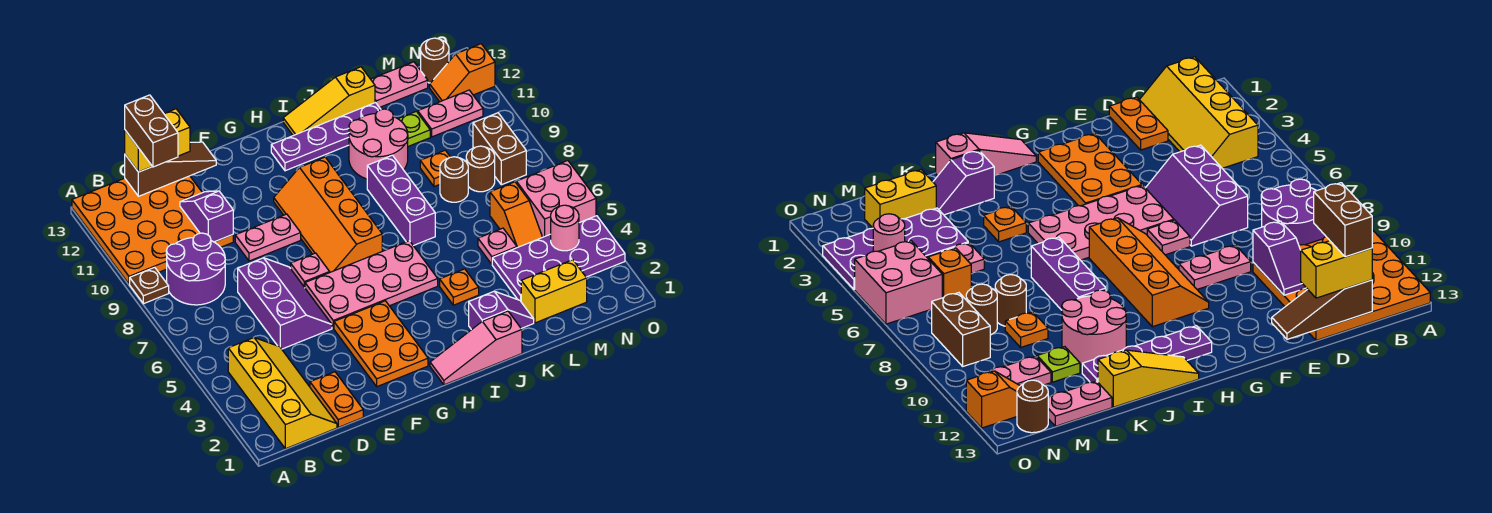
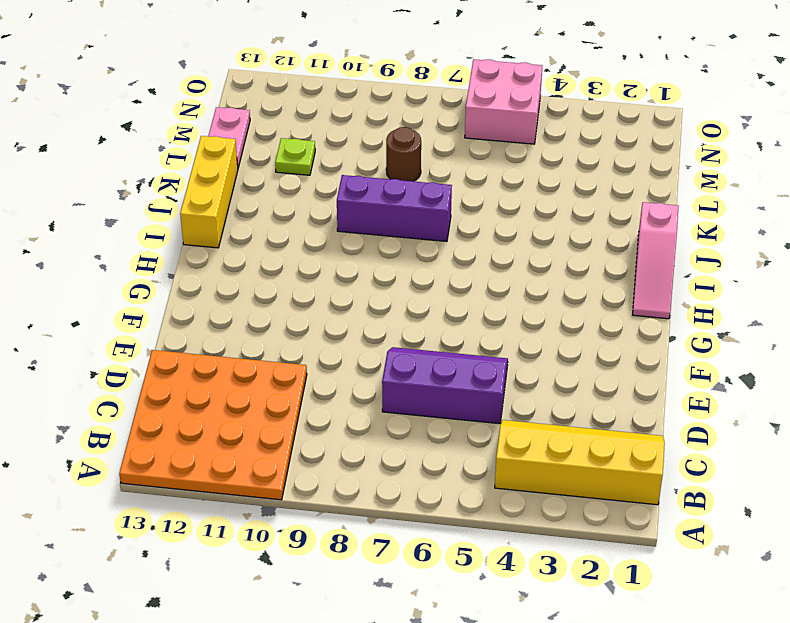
yellow 1x3 brick [180,136,238,248] -> yellow 1x3 slope [283,67,375,136]
none -> brown 1x1 plate [130,267,169,304]
none -> purple 2x2 round brick [166,233,225,305]
none -> orange 1x2 plate [310,372,363,427]
none -> pink 1x2 plate [235,214,301,261]

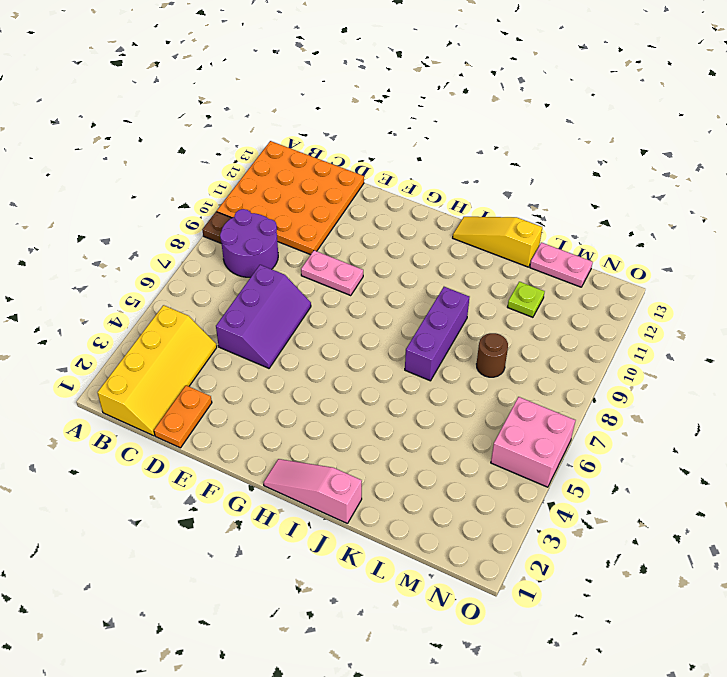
none -> orange 2x3 plate [334,301,428,387]
none -> pink 2x4 plate [305,241,438,328]
none -> pink 1x1 plate [291,253,330,287]
none -> orange 2x4 slope [274,157,382,272]

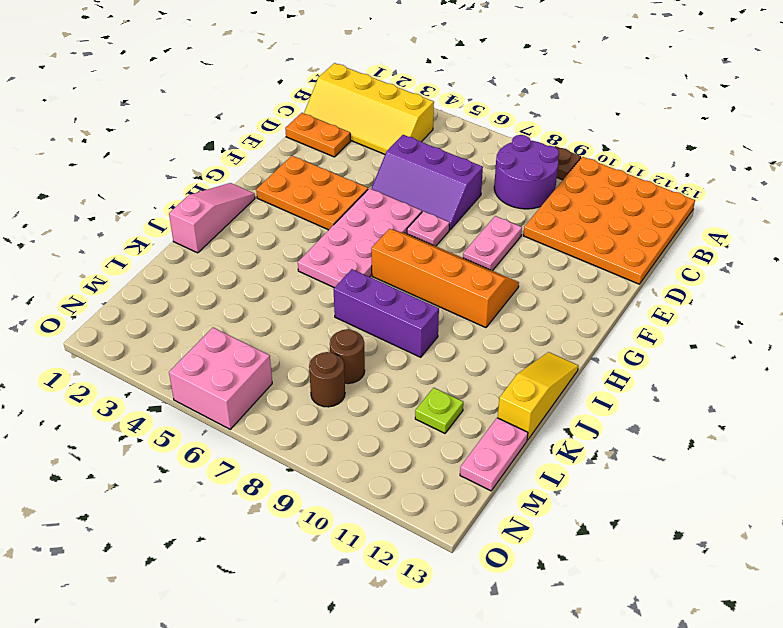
none -> purple 1x4 plate [271,103,381,171]
none -> purple 1x2 slope [469,291,534,330]
none -> orange 1x1 plate [440,269,479,305]
none -> pink 2x2 round brick [349,109,408,179]

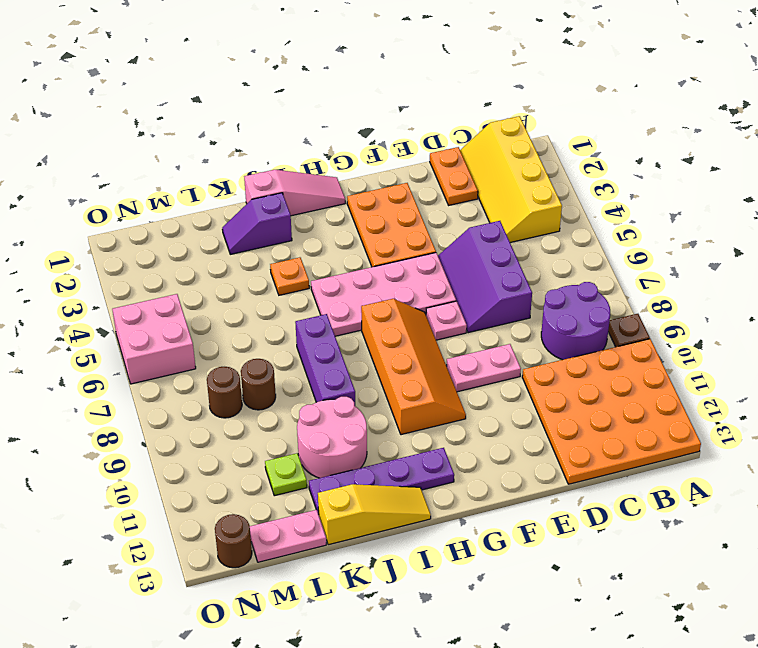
none -> yellow 1x2 brick [521,260,587,323]
none -> purple 2x4 plate [492,216,625,301]
none -> pink 1x1 plate [478,228,517,264]
none -> orange 1x1 plate [420,150,450,187]

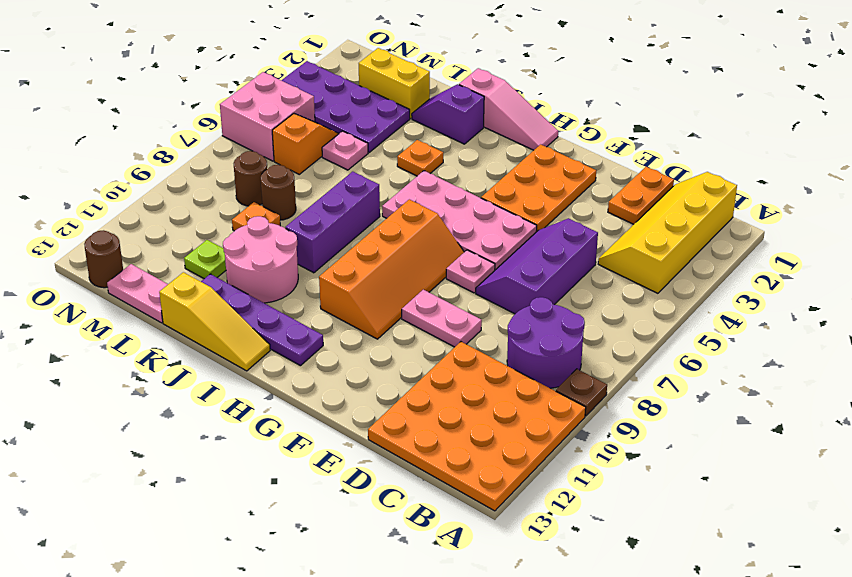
none -> pink 1x2 plate [418,90,483,137]
none -> brown 1x2 brick [473,113,526,185]
none -> orange 1x2 slope [430,44,495,102]
none -> brown 1x3 slope [125,142,216,196]

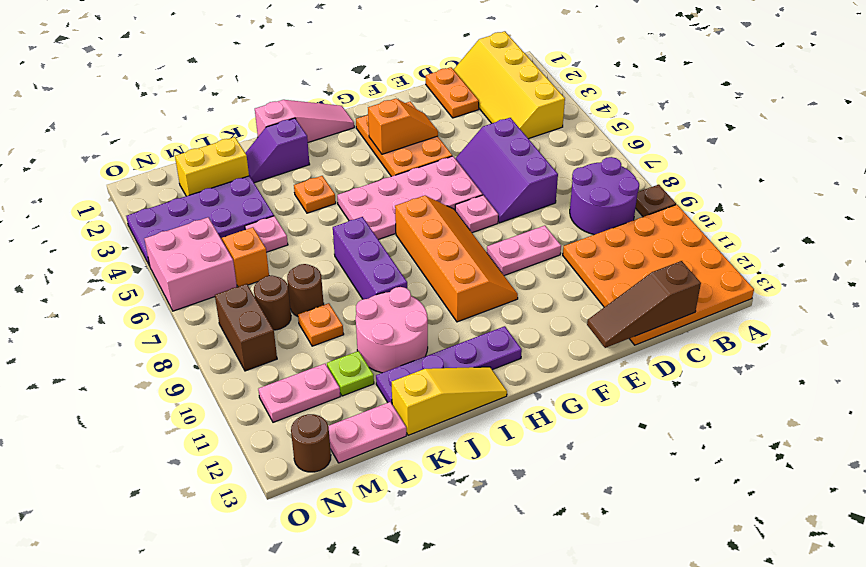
orange 1x2 slope [368,99,438,154] -> orange 1x2 slope moved to [430,44,495,102]
none -> purple 1x2 slope [180,191,233,242]
none -> pink 1x1 round brick [551,205,579,251]
none -> yellow 1x2 brick [125,109,190,172]
none -> brown 1x2 brick [125,95,178,167]

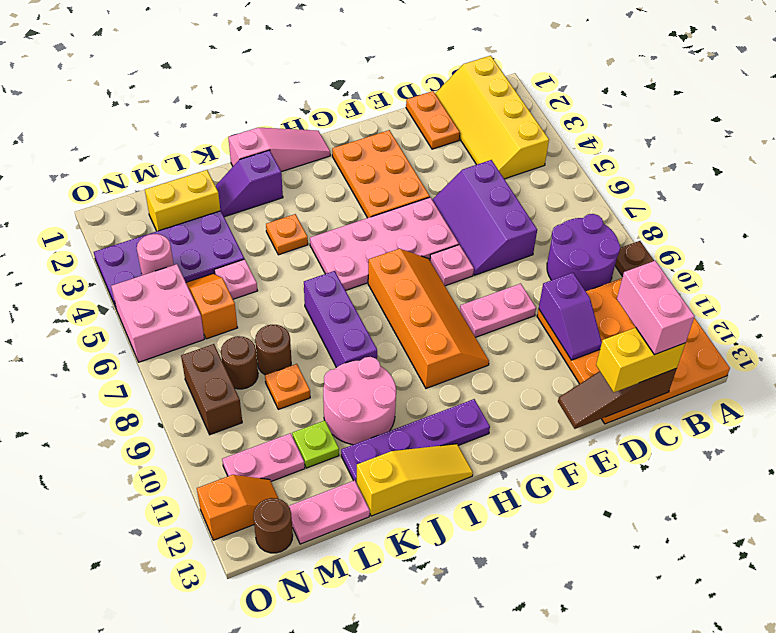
pink 1x2 brick [617,261,695,355] -> brown 1x2 brick [125,95,178,167]

